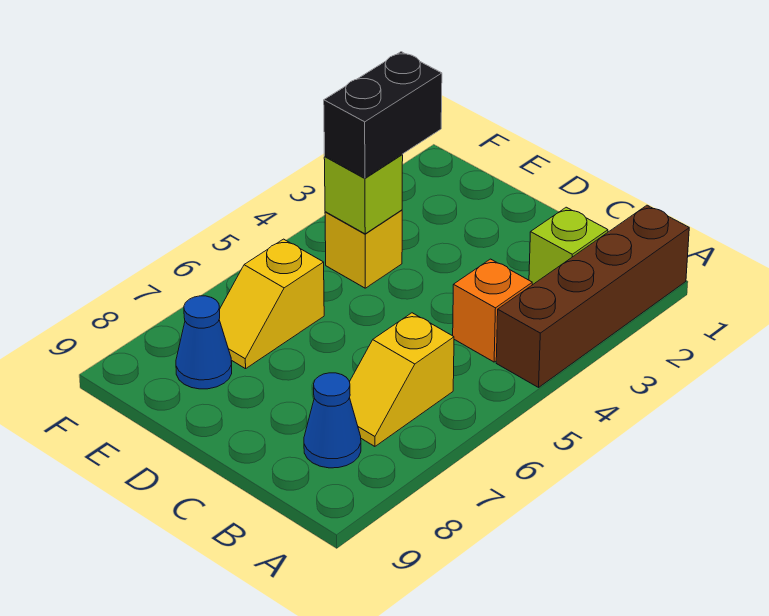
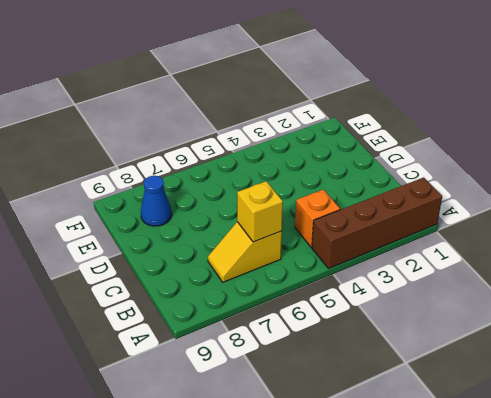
yellow 1x1 brick [237,181,283,242] -> yellow 1x1 brick moved to [325,210,402,288]
none -> lime 1x1 brick [529,207,608,285]
none -> blue 1x1 cone [304,373,361,468]

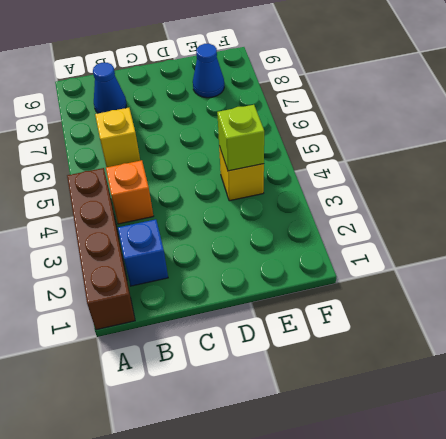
blue 1x1 brick [118,219,168,286] -> lime 1x1 brick [529,207,608,285]
none -> yellow 1x2 slope [219,239,324,369]
none -> black 1x2 brick [324,52,442,178]

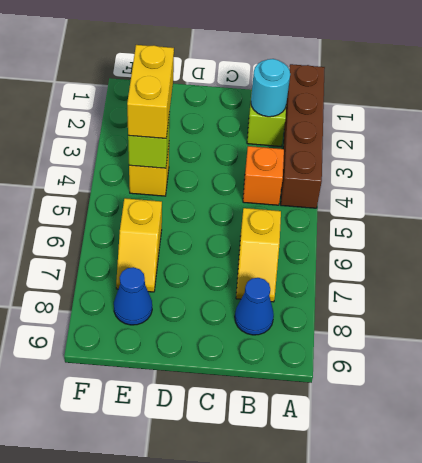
cyan 1x1 round brick [251,59,290,117] -> none
yellow 1x2 brick [127,45,174,138] -> black 1x2 brick [324,52,442,178]

